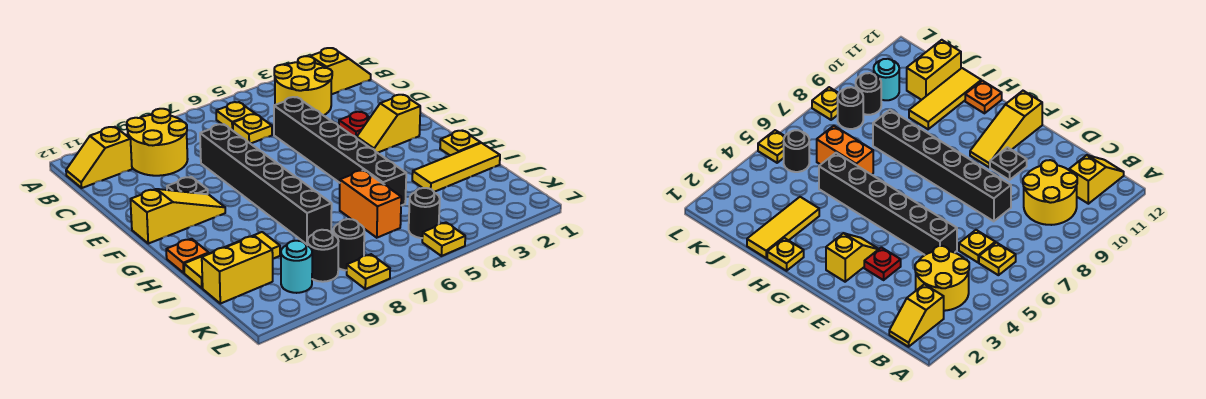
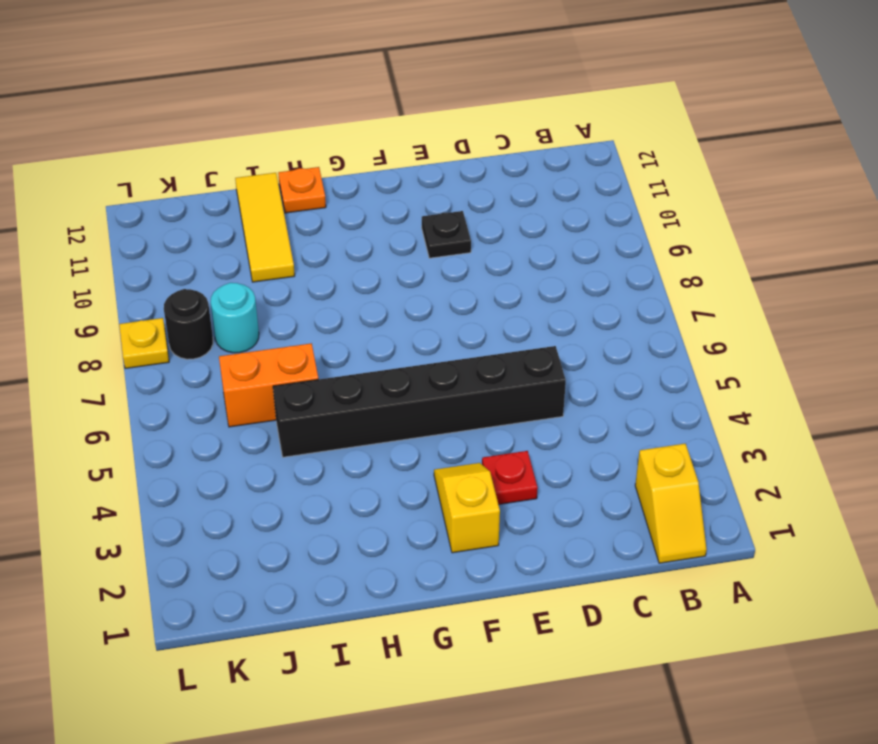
cyan 1x1 round brick [211,283,259,353] -> cyan 1x1 round brick moved to [281,241,312,293]
none -> yellow 2x2 round brick [274,56,332,116]
none -> yellow 1x1 plate [216,102,255,131]
none -> yellow 2x2 round brick [127,109,188,176]

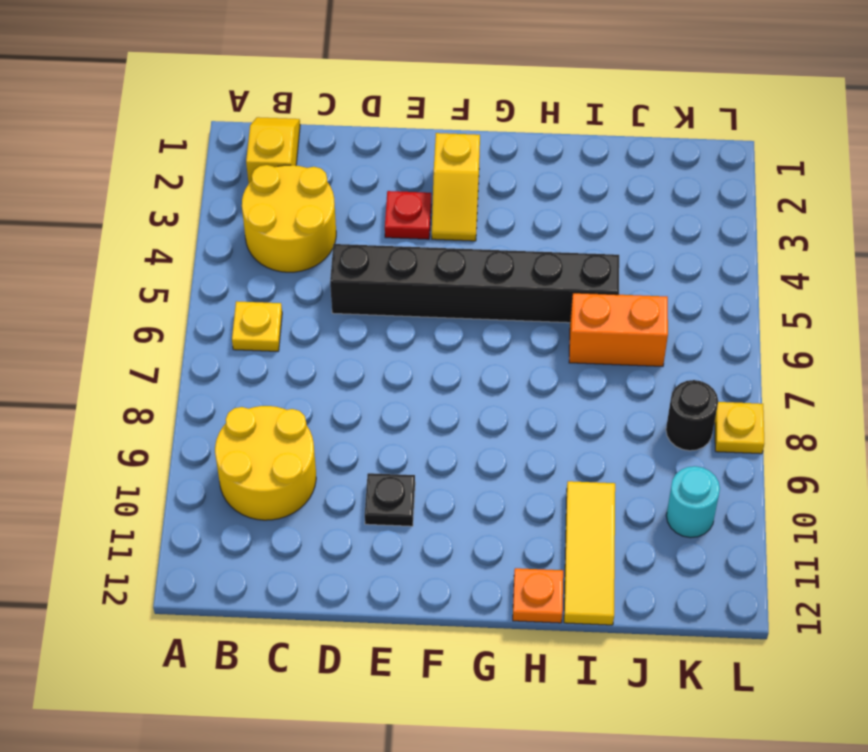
none -> yellow 1x2 slope [66,127,132,188]
none -> yellow 1x1 plate [233,114,272,144]
none -> black 1x6 brick [200,124,332,244]

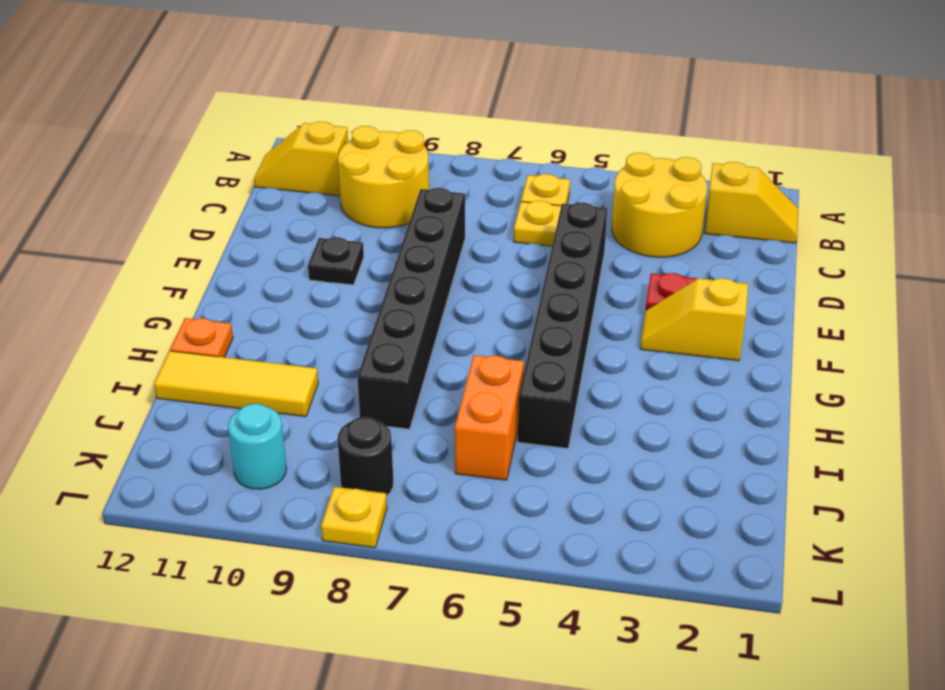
none -> yellow 1x3 slope [130,189,225,244]
none -> yellow 1x1 plate [440,130,481,155]
none -> yellow 1x3 tile [412,143,500,192]

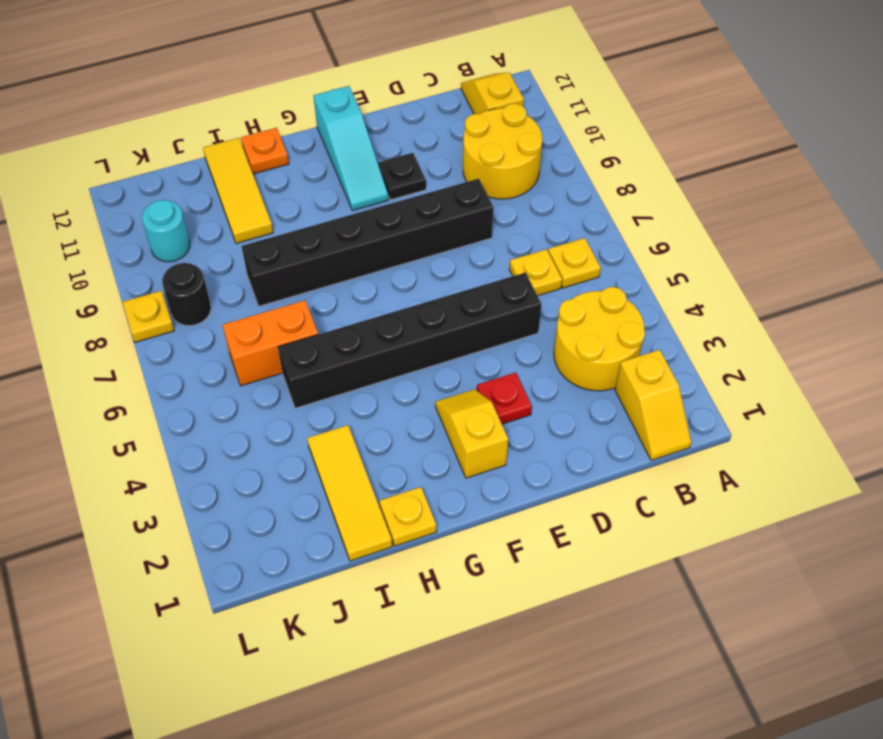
cyan 1x3 slope [313,86,388,211] -> yellow 1x3 slope [130,189,225,244]
none -> yellow 1x2 brick [202,236,273,304]
none -> black 1x1 round brick [409,188,440,238]
none -> black 1x1 round brick [307,230,338,282]

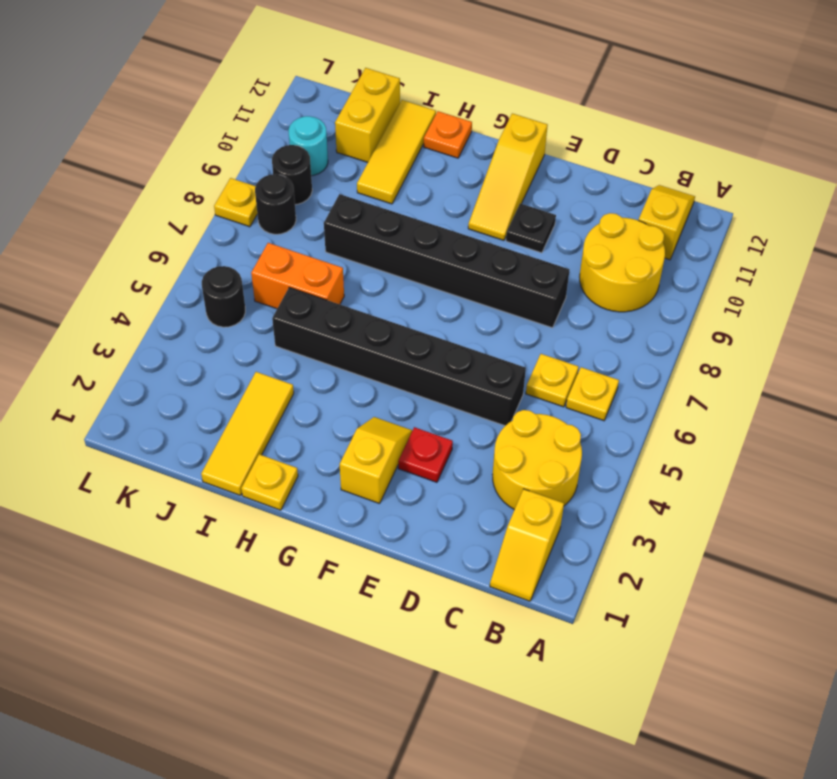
none -> yellow 1x1 plate [422,223,465,256]

